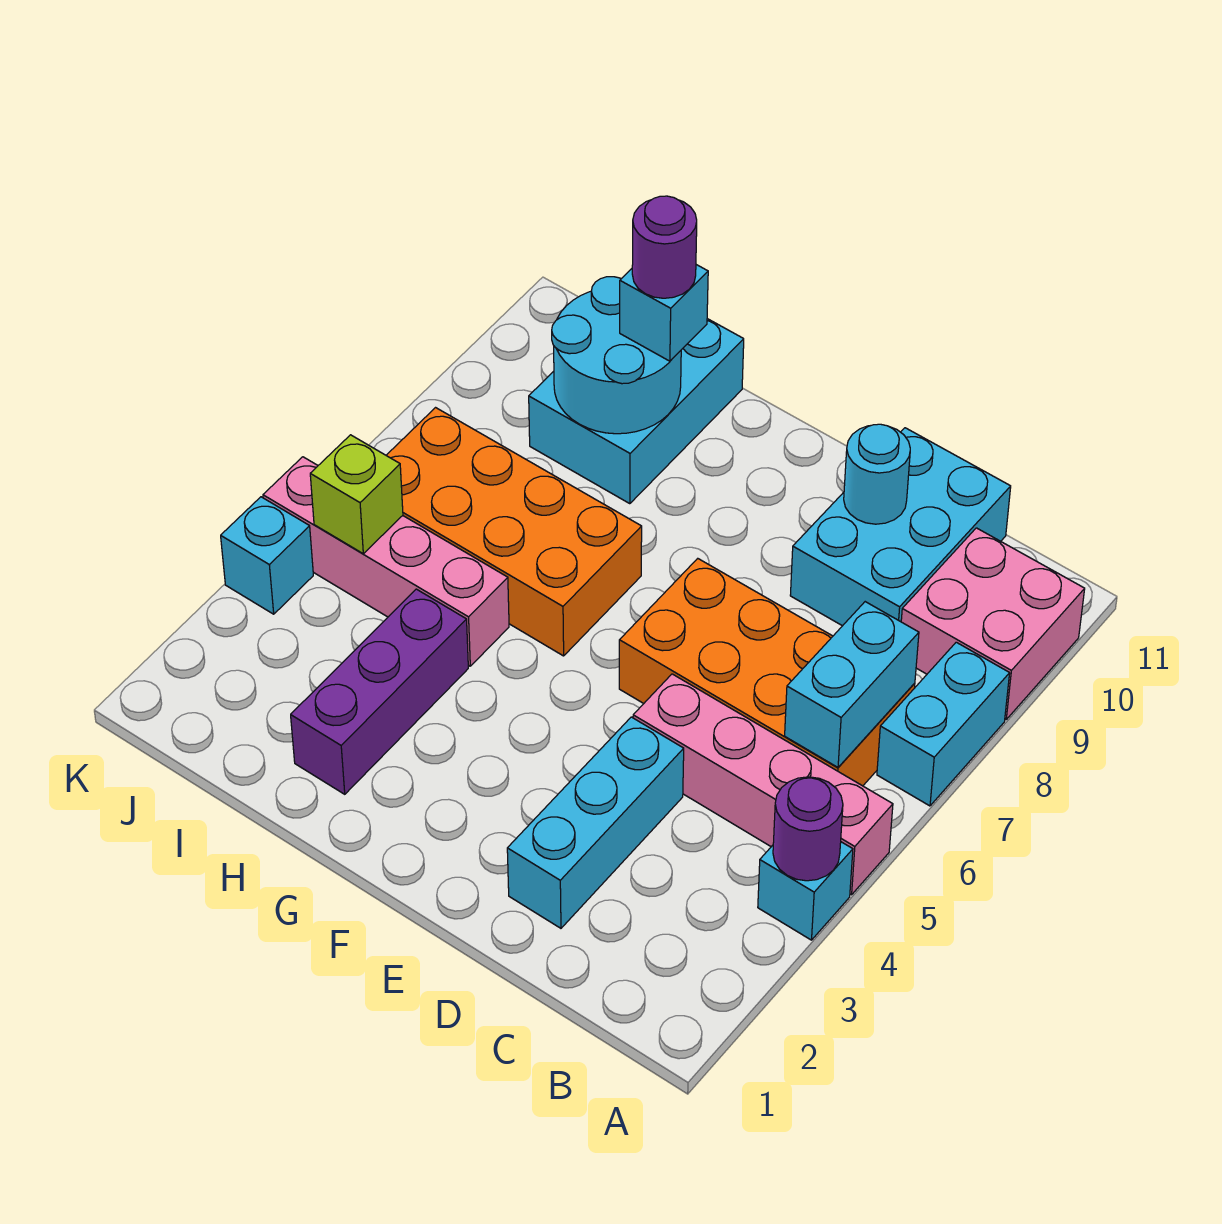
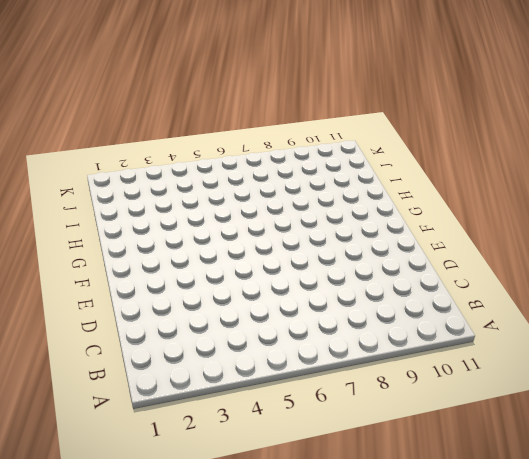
none -> cyan 1x1 brick [758,842,853,940]
none -> pink 1x4 brick [633,674,893,895]
none -> cyan 1x2 brick [877,642,1010,806]

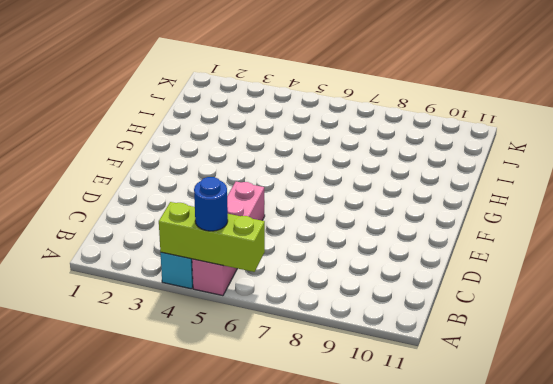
lime 1x3 brick [159,202,265,272] -> purple 1x1 round brick [773,777,843,881]
blue 1x1 round brick [194,177,228,231] -> none
none -> cyan 1x2 brick [877,642,1010,806]
none -> pink 2x2 brick [901,528,1085,719]
none -> orange 2x4 brick [619,559,915,786]

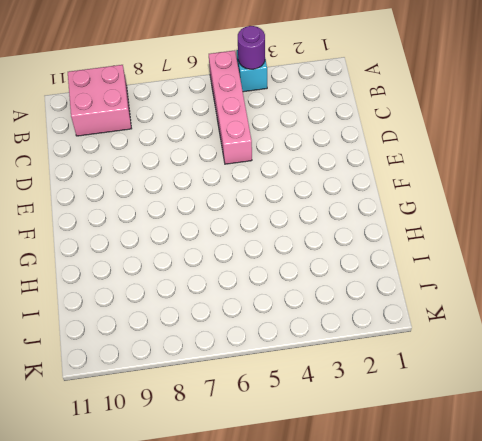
none -> cyan 1x2 brick [877,642,1010,806]
none -> orange 2x4 brick [619,559,915,786]
none -> cyan 2x3 brick [790,428,1011,626]

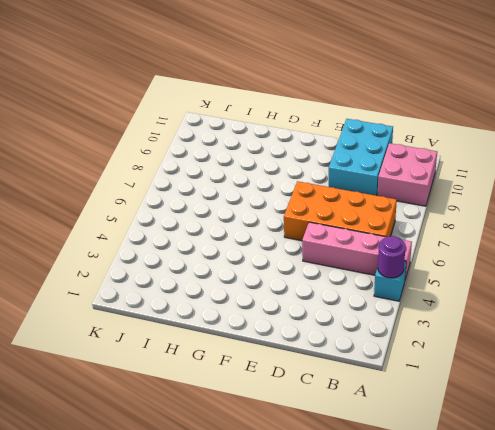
none -> cyan 1x2 brick [877,642,1010,806]
none -> cyan 1x3 brick [507,717,684,928]
none -> orange 2x4 brick [386,408,642,656]

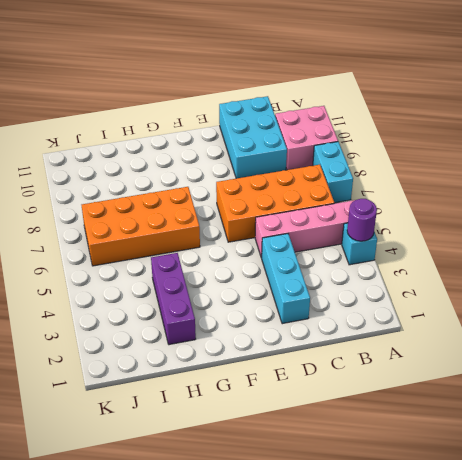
none -> pink 1x4 brick [263,457,509,666]
none -> cyan 2x3 brick [529,319,744,504]
none -> cyan 1x1 brick [221,497,313,614]

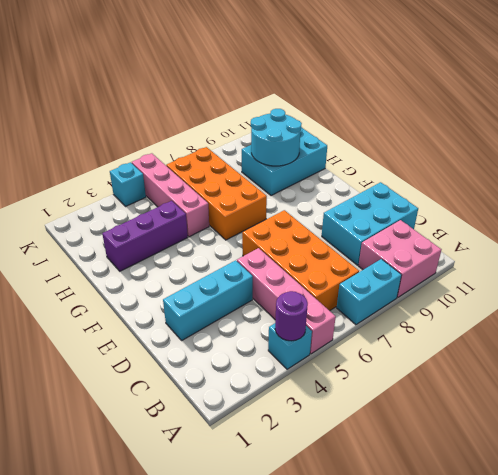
none -> cyan 1x2 brick [785,602,919,767]
none -> cyan 1x1 round brick [844,424,910,524]
none -> lime 1x1 brick [310,435,403,554]

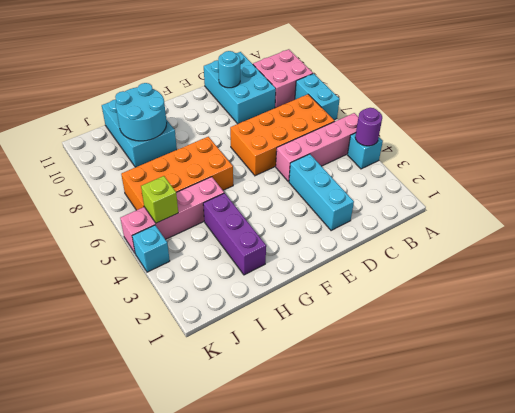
none -> cyan 1x2 brick [785,602,919,767]
none -> cyan 1x1 brick [620,265,708,361]
none -> purple 1x1 round brick [632,196,697,298]

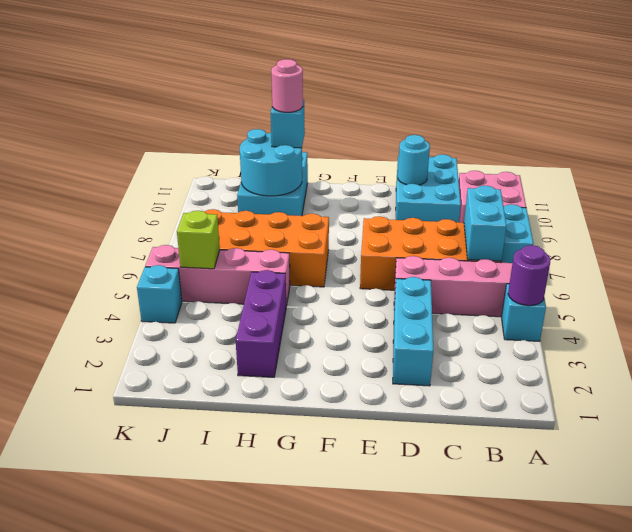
pink 1x1 round brick [271,59,303,112] -> purple 1x1 round brick [632,196,697,298]

